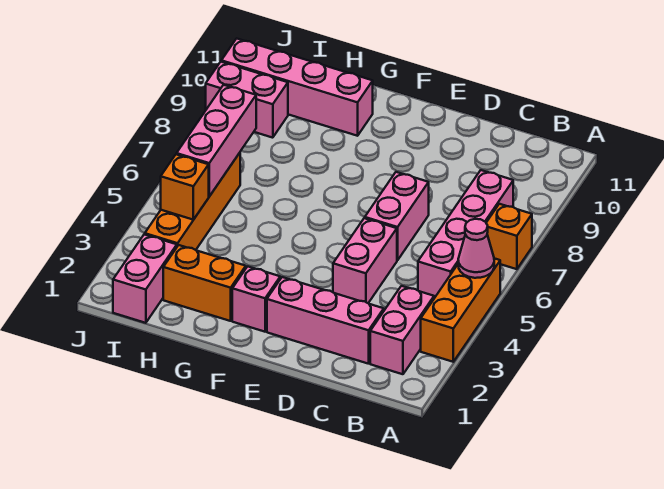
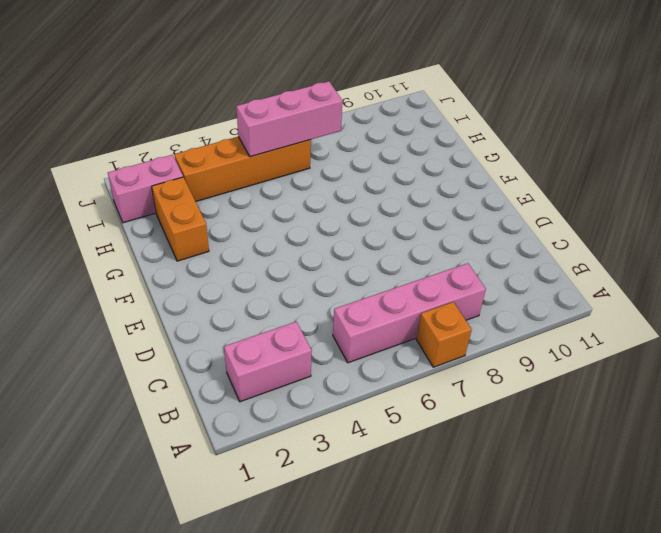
none -> orange 1x3 brick [421,258,500,362]
none -> pink 1x3 brick [267,277,384,364]
none -> pink 1x2 brick [333,218,397,303]

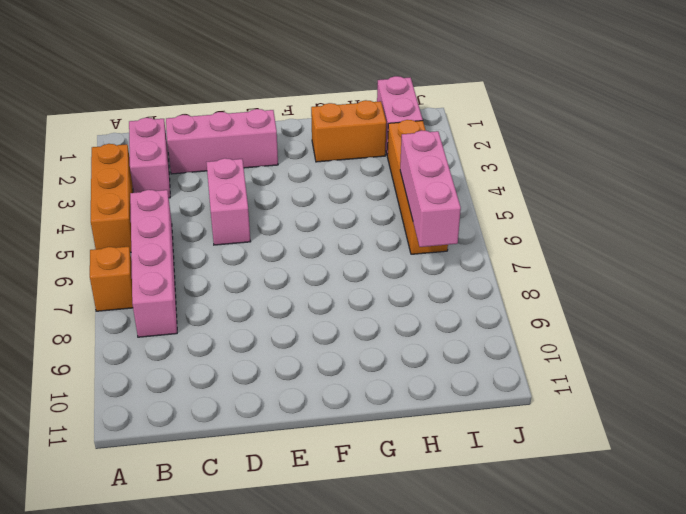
none -> pink 1x2 brick [365,172,429,260]
none -> pink 1x1 brick [232,266,280,332]
none -> pink 1x4 brick [221,38,373,136]

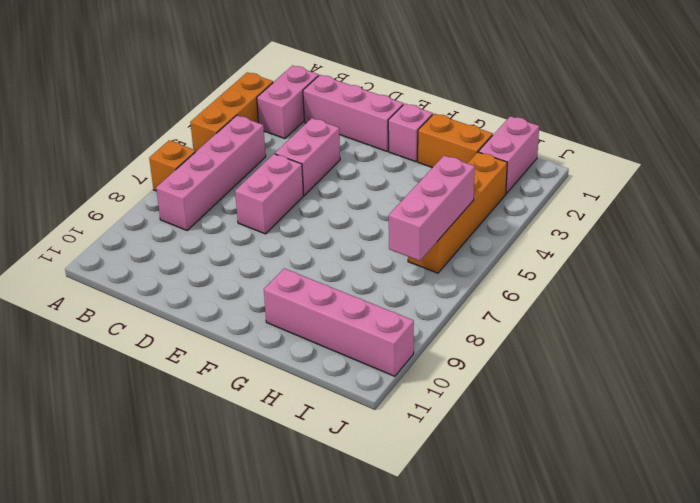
none -> pink 1x2 brick [206,62,288,138]
none -> pink 1x1 cone [458,219,494,278]
none -> orange 1x1 brick [161,154,209,220]

